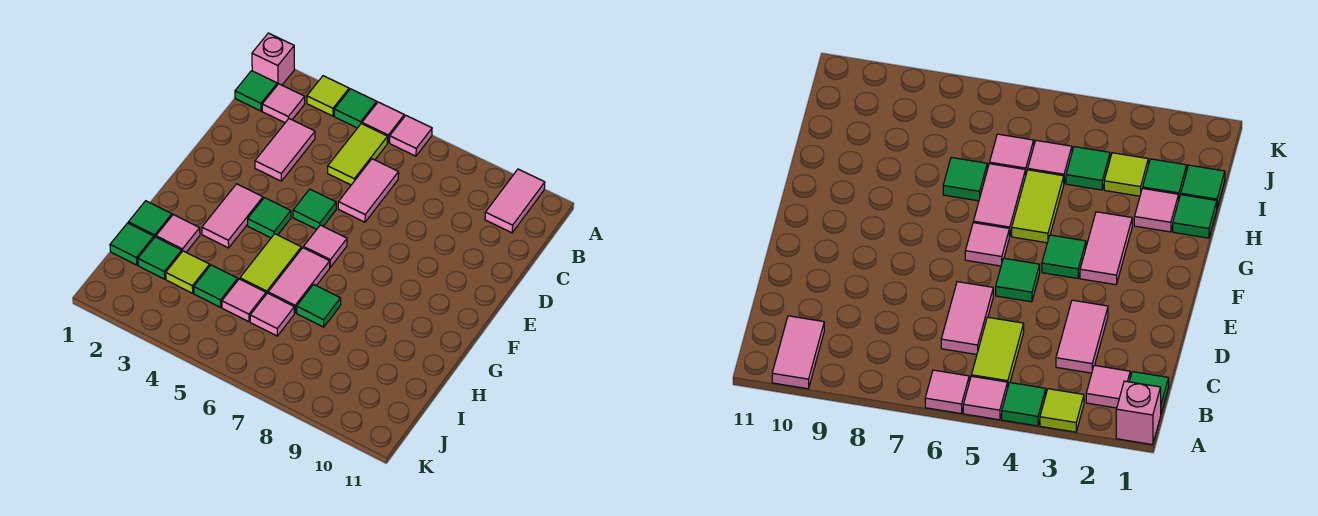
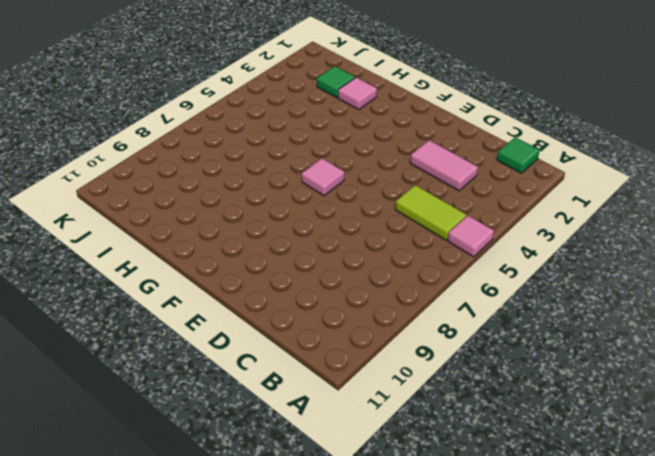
none -> pink 1x1 brick [252,33,295,85]
none -> lime 1x1 tile [307,76,349,116]
none -> green 1x1 tile [334,89,377,128]

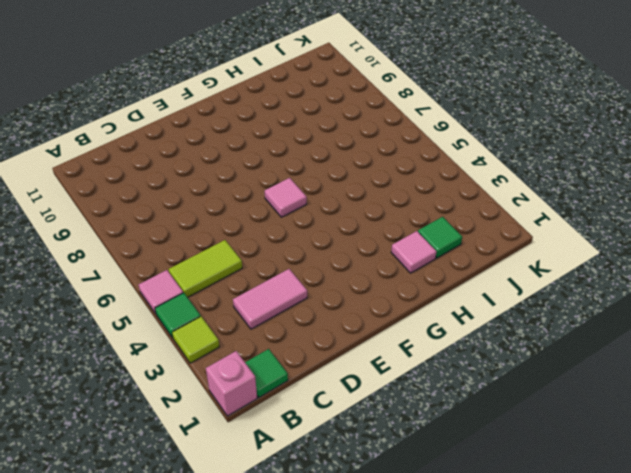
none -> pink 1x1 tile [390,116,432,156]
none -> pink 1x2 tile [485,169,545,233]
none -> pink 1x1 tile [262,84,305,123]

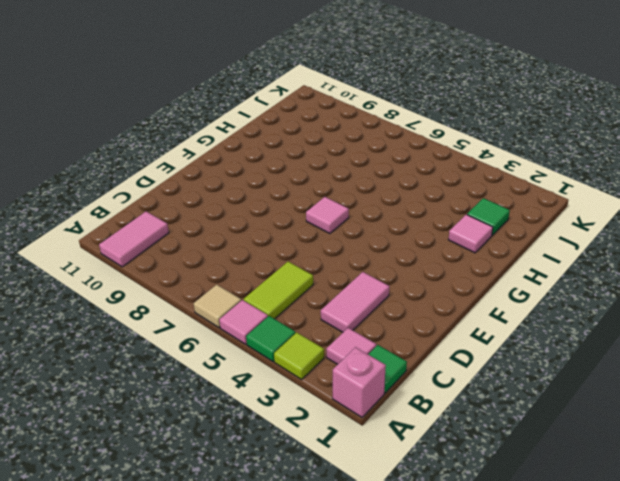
tan 1x1 tile [194,285,241,328] -> pink 1x1 tile [390,116,432,156]
none -> pink 1x2 tile [338,159,399,222]
none -> green 1x1 tile [293,189,336,229]
none -> pink 1x2 tile [202,184,263,248]

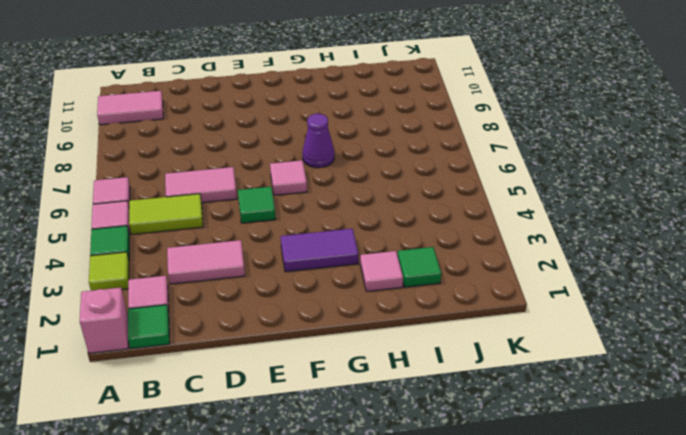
purple 1x2 tile [281,229,358,272] -> pink 1x2 tile [202,184,263,248]
purple 1x1 cone [302,114,334,168] -> none
none -> green 1x1 tile [248,198,291,238]
none -> lime 1x2 tile [240,234,301,294]
none -> pink 1x2 tile [268,248,330,313]

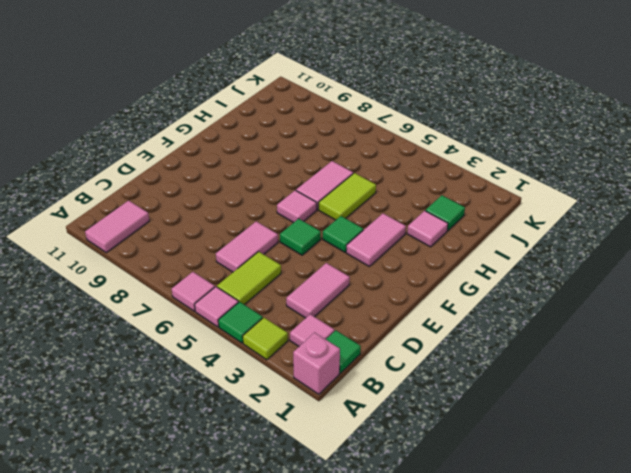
none -> green 1x1 tile [128,201,172,238]
none -> green 1x1 tile [297,284,341,327]
none -> green 1x1 tile [110,223,154,265]

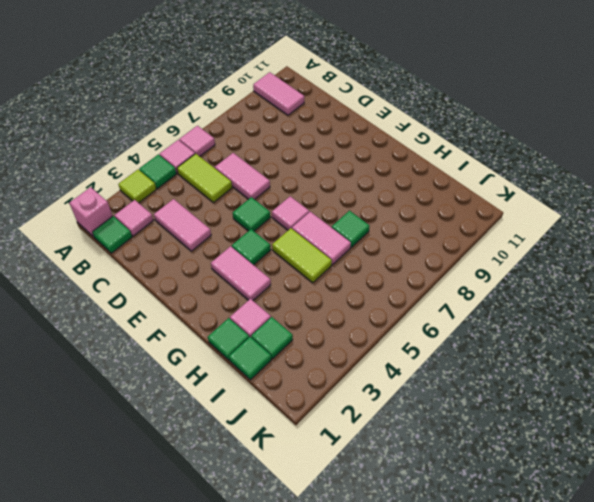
none -> lime 1x1 tile [166,251,210,293]
none -> green 1x1 tile [194,265,238,307]
none -> pink 1x1 tile [222,279,266,322]

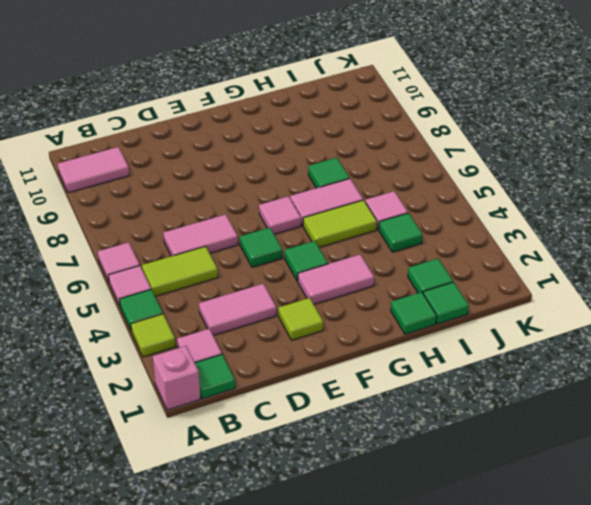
lime 1x1 tile [278,298,323,340] -> lime 1x1 tile moved to [166,251,210,293]
none -> pink 1x1 tile [156,215,200,252]
none -> pink 1x1 tile [250,293,294,336]

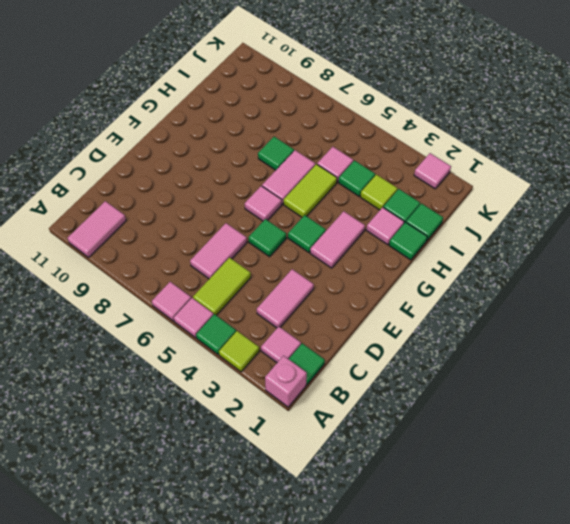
pink 1x1 tile [414,153,451,189] -> pink 1x1 tile moved to [250,293,294,336]

